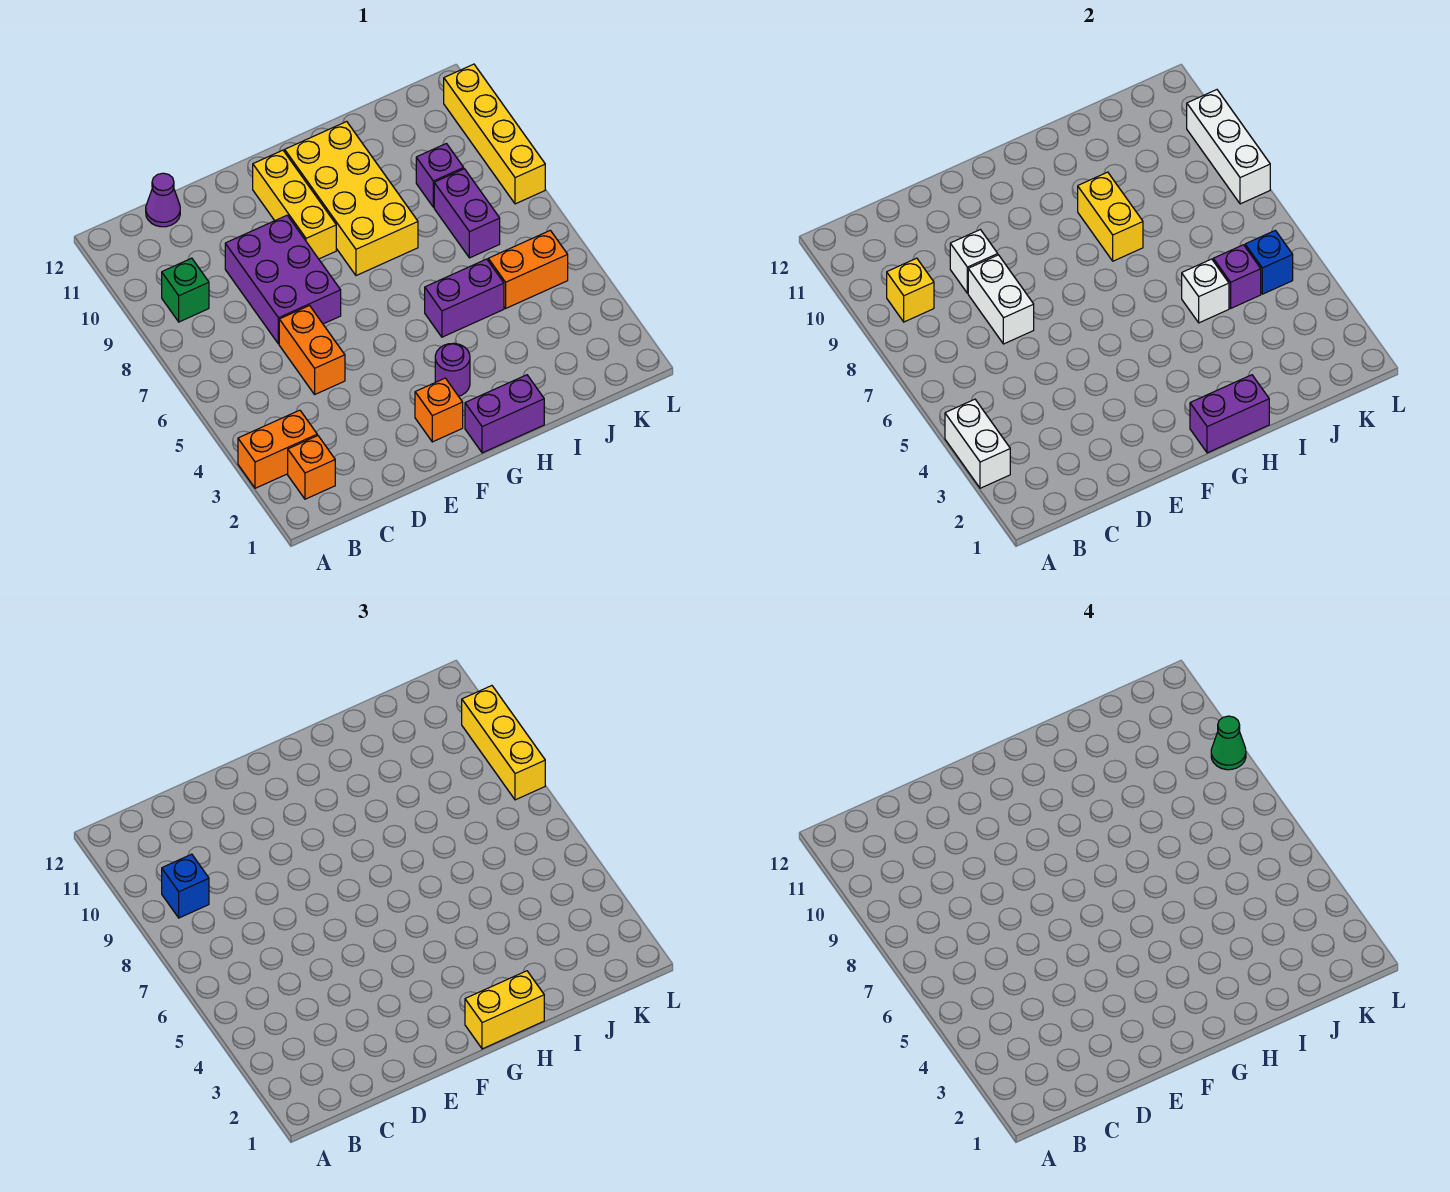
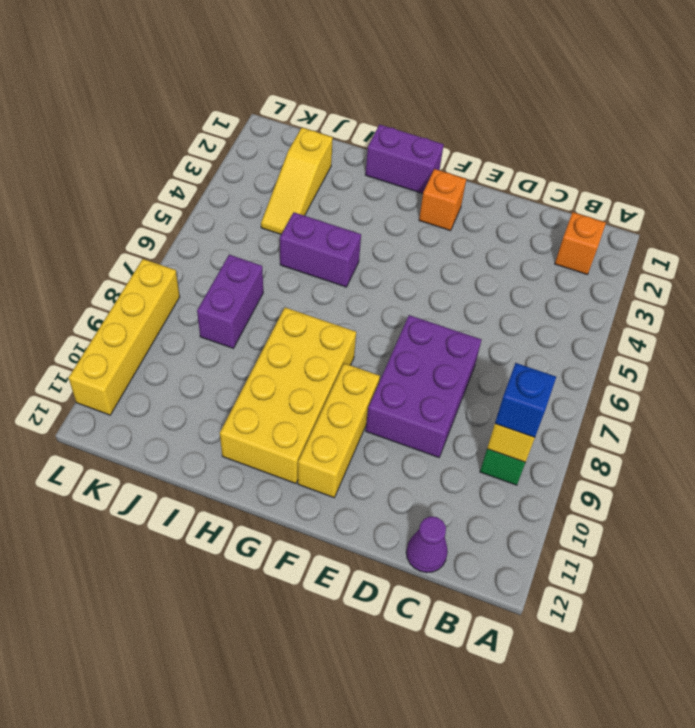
yellow 1x3 slope [261,128,333,234] -> none
none -> orange 1x2 brick [238,410,317,488]
none -> orange 1x2 brick [279,306,345,394]
none -> purple 1x1 round brick [435,343,470,396]
none -> orange 1x2 brick [488,230,568,308]

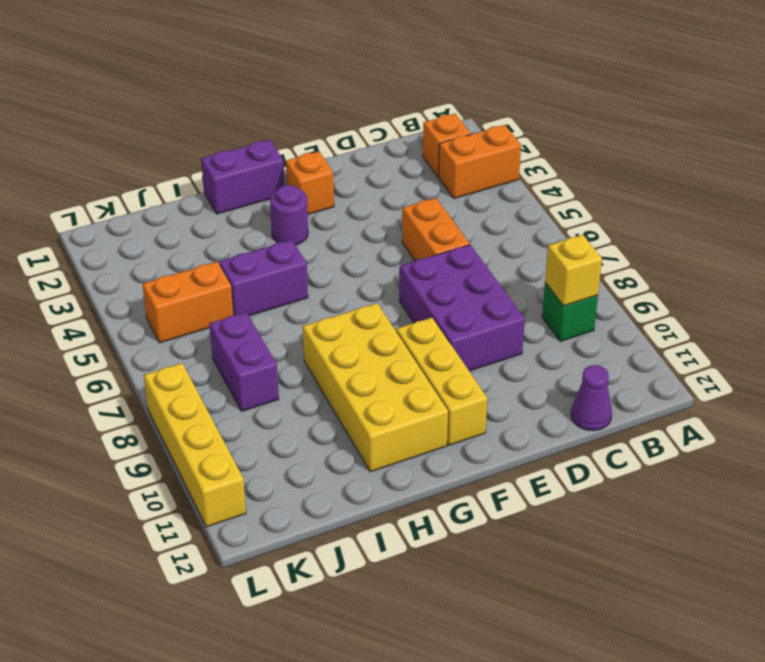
none -> purple 1x1 brick [416,144,464,207]
none -> white 1x2 brick [945,399,1010,488]
none -> white 1x2 brick [968,255,1034,344]
none -> white 1x1 brick [950,230,998,293]

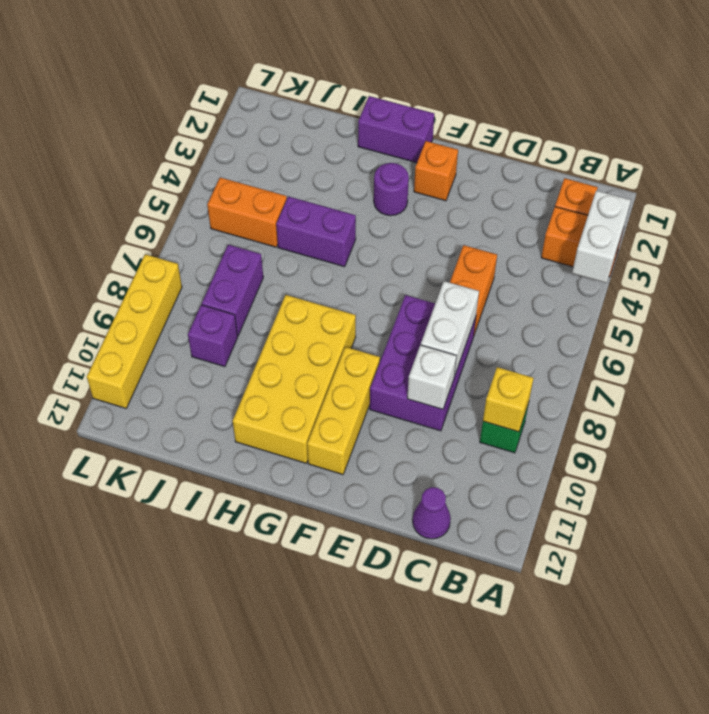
none -> purple 1x2 brick [1190,375,1269,453]
none -> yellow 1x2 brick [1078,172,1143,261]
none -> white 1x1 brick [1182,259,1229,323]
none -> purple 1x1 brick [1213,245,1261,308]

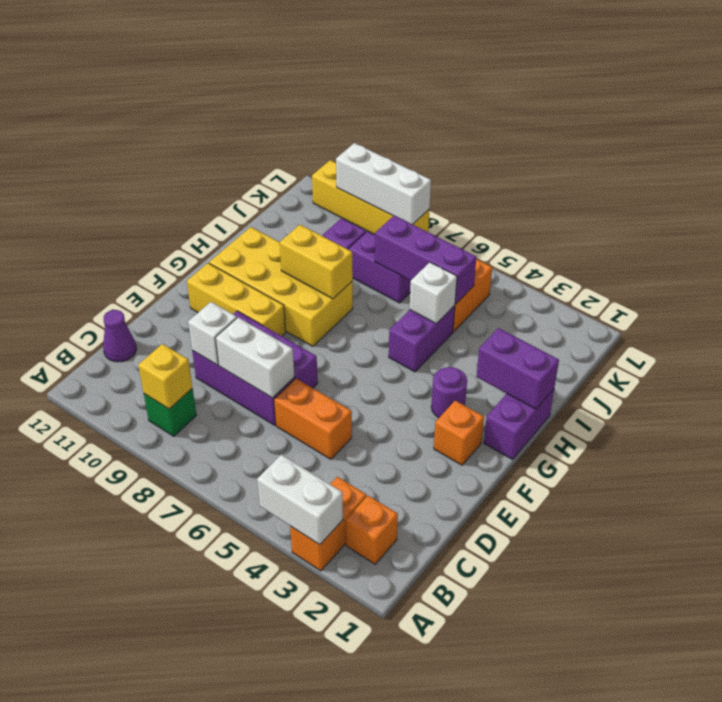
purple 1x2 brick [476,328,559,409] -> purple 1x2 brick turned to [1190,375,1269,453]
purple 1x3 brick [375,216,476,304] -> purple 1x1 brick [1213,245,1261,308]
none -> blue 1x1 brick [1245,230,1293,294]
none -> blue 1x1 brick [162,854,209,918]
none -> yellow 1x2 brick [465,971,544,1049]
none -> yellow 1x3 brick [462,686,545,800]

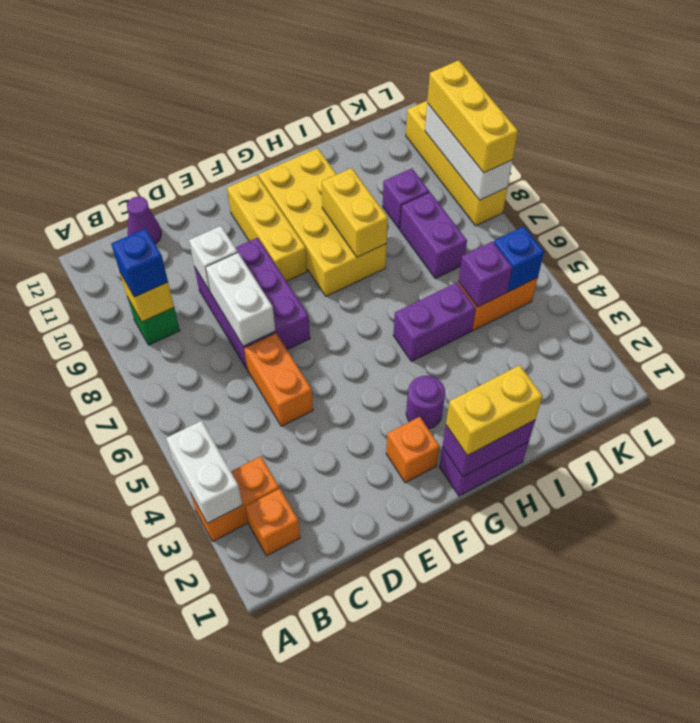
none -> white 1x1 brick [1182,259,1229,323]
none -> green 1x1 cone [1211,716,1246,770]

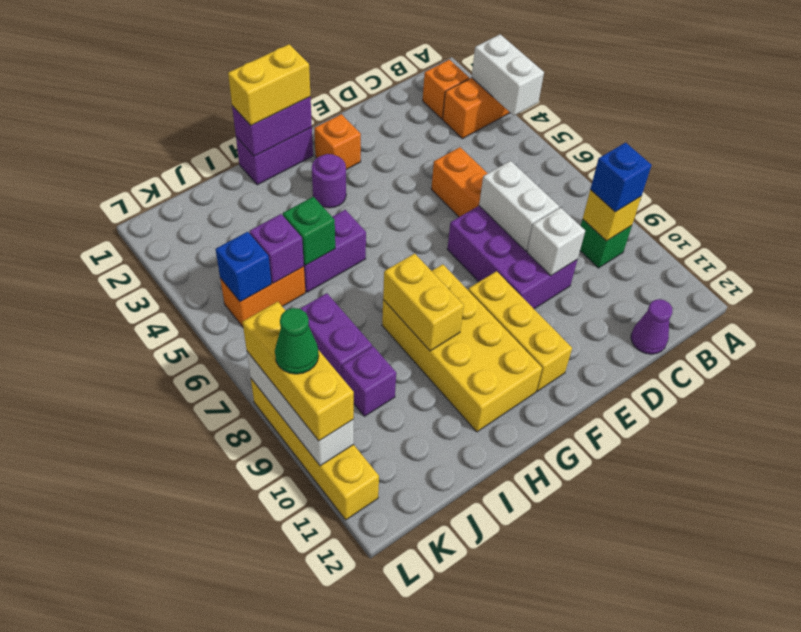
green 1x1 brick [283,197,335,265] -> white 1x1 brick [1182,259,1229,323]

